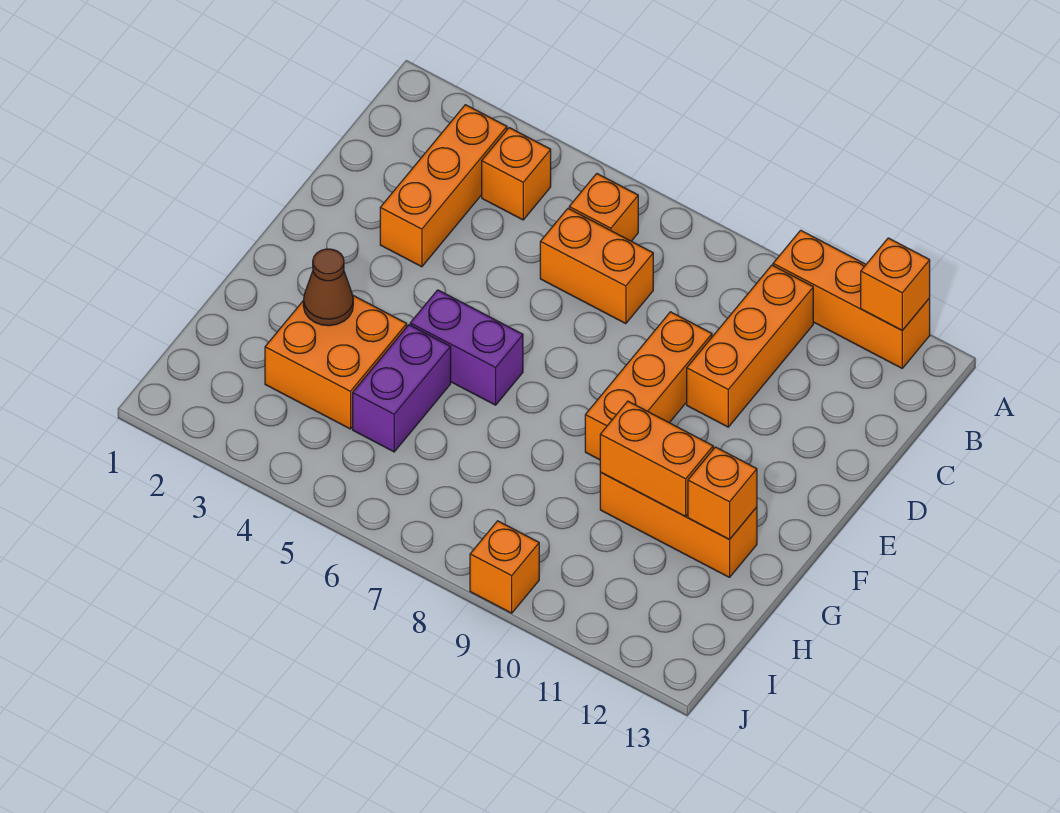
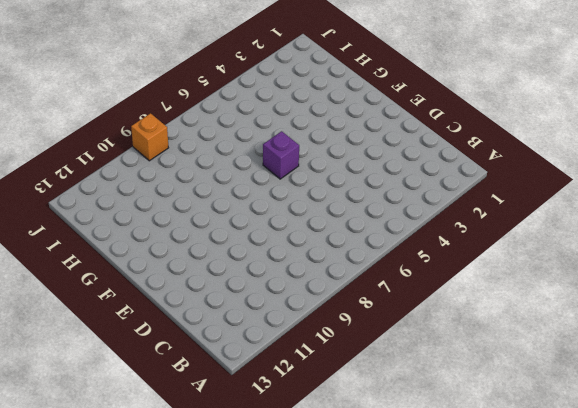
purple 1x1 brick [263,131,299,179] -> purple 1x2 brick [410,290,523,405]
none -> orange 1x3 brick [773,230,930,368]
none -> orange 1x3 brick [380,105,507,267]
none -> orange 1x1 brick [482,128,551,220]

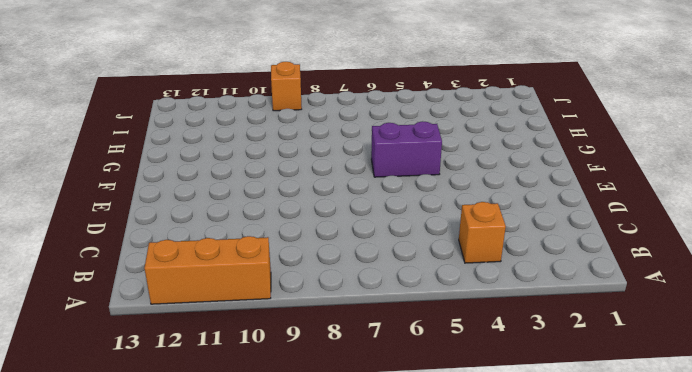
none -> orange 1x3 brick [380,105,507,267]
none -> orange 1x1 brick [569,174,638,241]
none -> orange 1x3 brick [687,265,813,427]

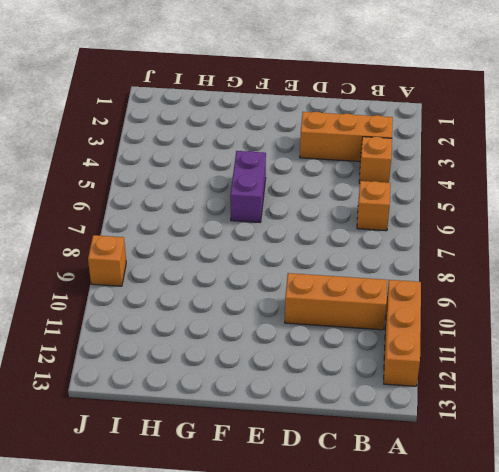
none -> orange 1x2 brick [540,209,653,324]
none -> orange 1x3 brick [585,312,712,460]
none -> orange 2x2 brick [265,296,407,429]

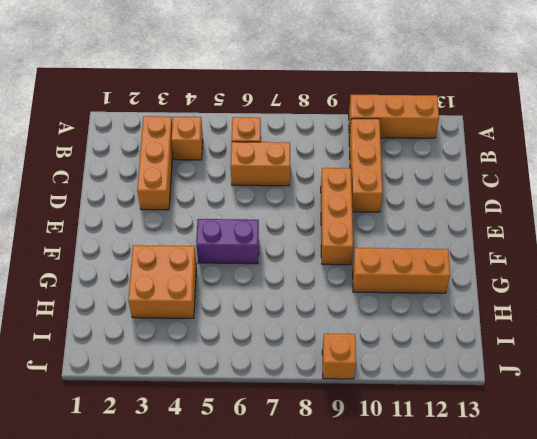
none -> purple 1x2 brick [353,325,451,452]
none -> orange 1x1 brick [861,238,930,330]
none -> brown 1x1 cone [303,249,353,326]

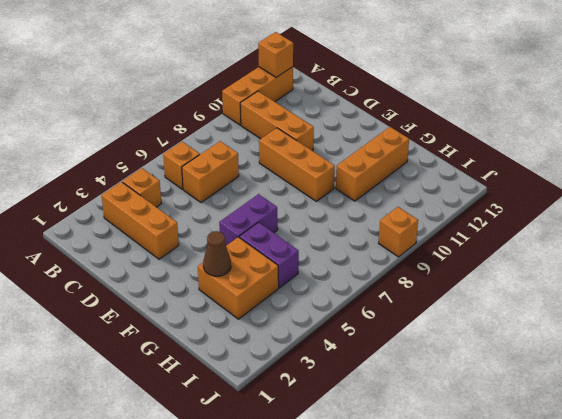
none -> orange 1x2 brick [600,401,713,517]
none -> orange 1x1 brick [688,447,757,540]

